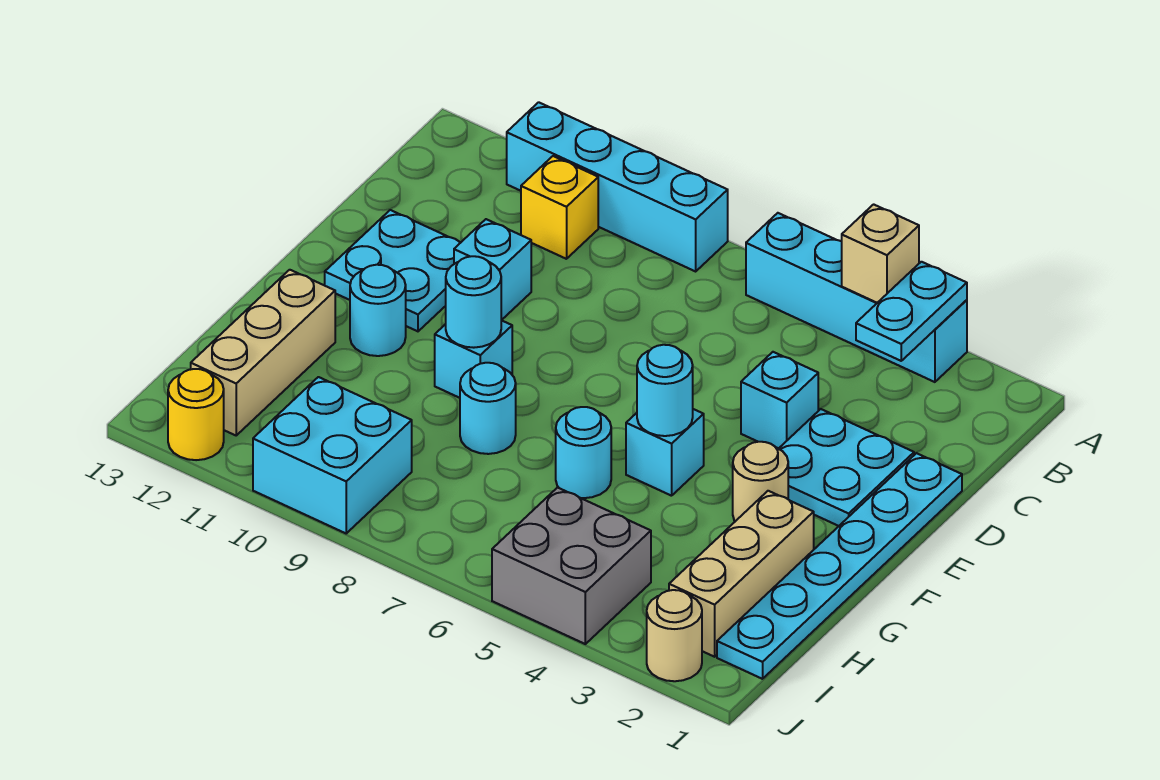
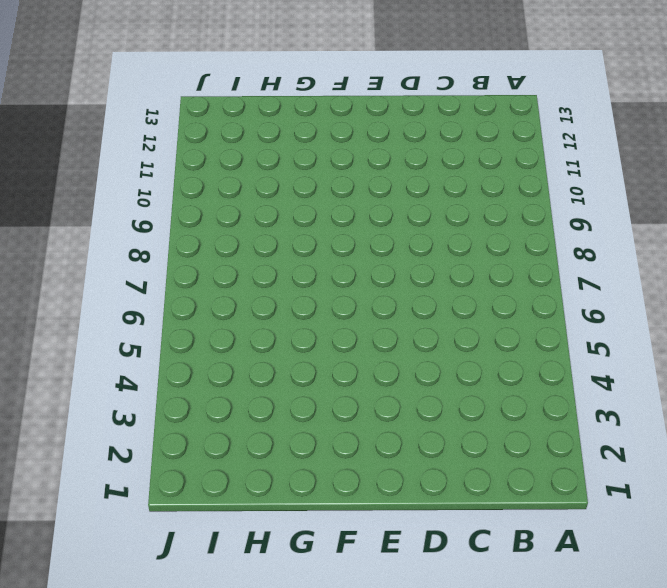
none -> cyan 1x4 brick [746,213,967,382]
none -> cyan 1x4 brick [507,102,728,271]
none -> yellow 1x1 brick [521,156,598,259]

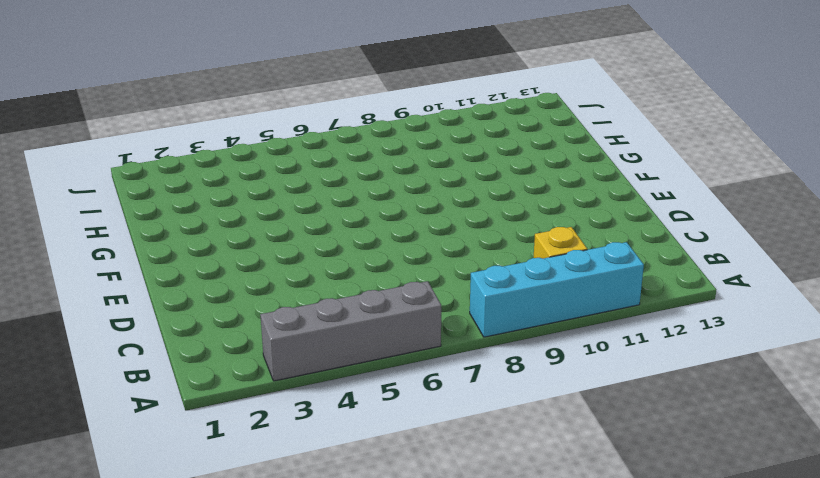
grey 1x4 brick [260,281,441,381] -> cyan 1x4 brick [746,213,967,382]
none -> cyan 1x6 plate [717,453,962,679]
none -> cyan 2x2 plate [779,409,914,526]
none -> cyan 1x1 brick [741,352,818,449]

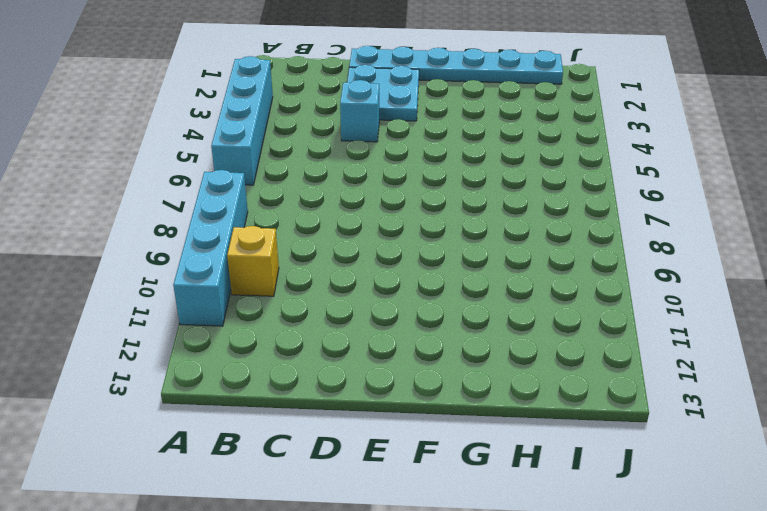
none -> cyan 1x1 brick [454,219,531,320]
none -> cyan 2x2 plate [325,210,461,331]
none -> tan 1x1 round brick [733,442,788,521]

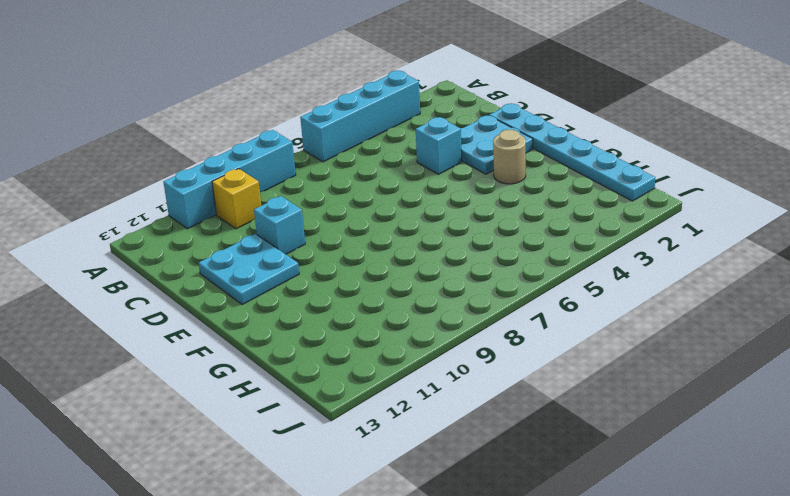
none -> cyan 1x1 brick [626,409,704,496]
none -> cyan 1x1 brick [435,320,512,398]
none -> cyan 1x1 round brick [350,265,406,356]

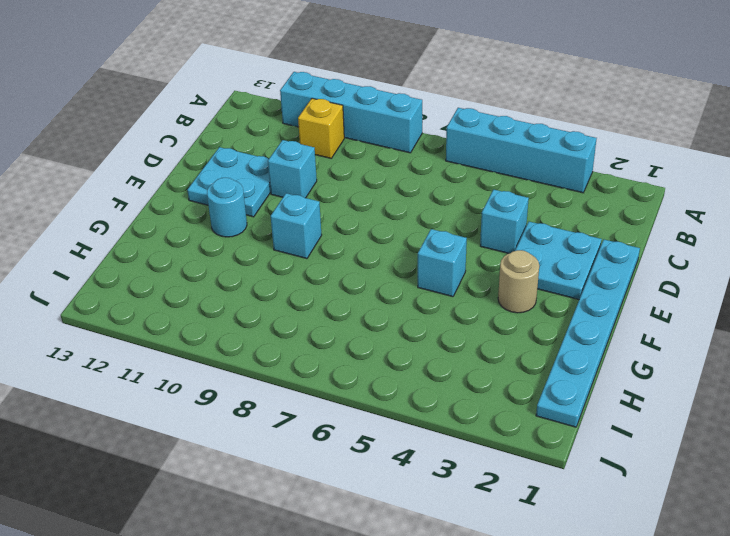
none -> tan 1x3 brick [669,491,814,657]
none -> cyan 1x1 round brick [556,407,611,498]
none -> cyan 1x1 round brick [460,363,516,454]

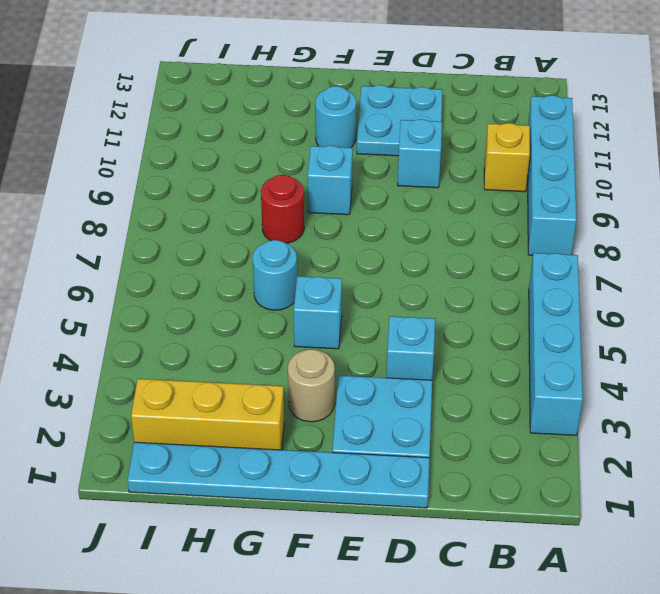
yellow 1x3 brick [131,379,284,450] -> tan 1x3 brick [669,491,814,657]
red 1x1 round brick [261,175,304,243] -> cyan 1x1 round brick [460,363,516,454]
none -> tan 1x3 brick [191,270,335,435]
none -> grey 2x2 brick [492,488,651,644]
none -> cyan 2x2 brick [253,377,412,533]

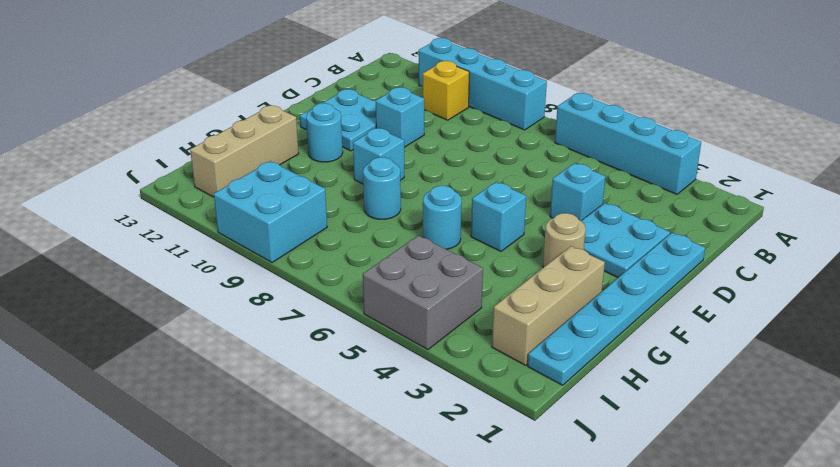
none -> tan 1x1 round brick [647,590,702,681]
none -> yellow 1x1 round brick [168,369,224,460]
none -> cyan 1x2 plate [856,262,967,361]

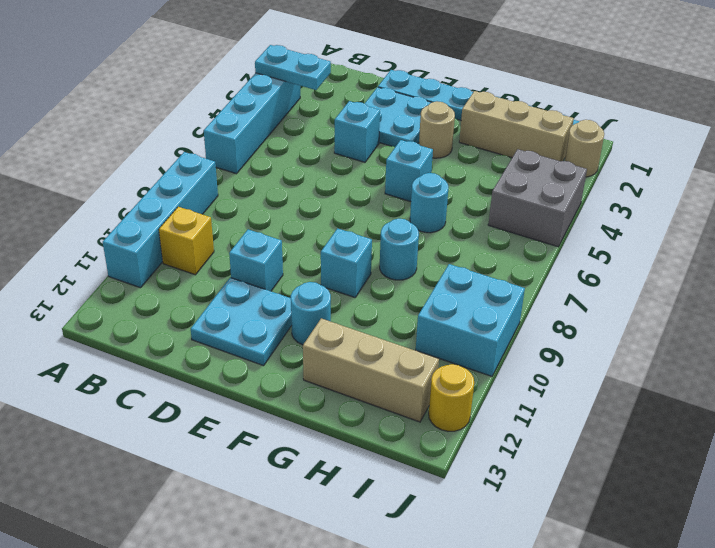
none -> tan 1x1 brick [842,204,919,303]
none -> cyan 1x1 round brick [637,345,693,436]
none -> cyan 1x1 round brick [446,256,501,348]

